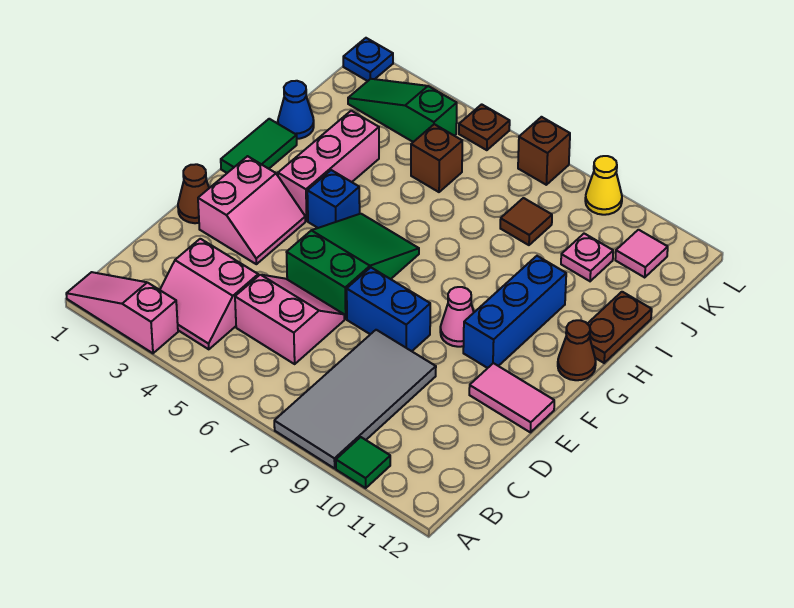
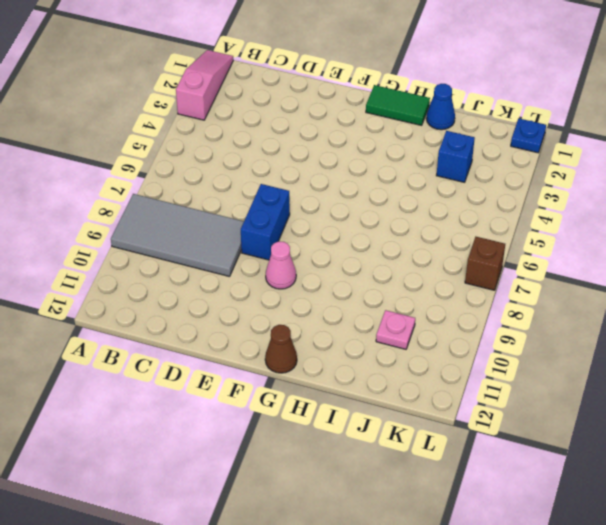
blue 1x1 brick [436,131,475,182] -> blue 1x1 brick moved to [307,170,360,228]
none -> green 1x1 tile [336,437,390,488]
none -> pink 2x2 slope [160,239,258,349]
none -> pink 2x2 slope [235,275,344,364]

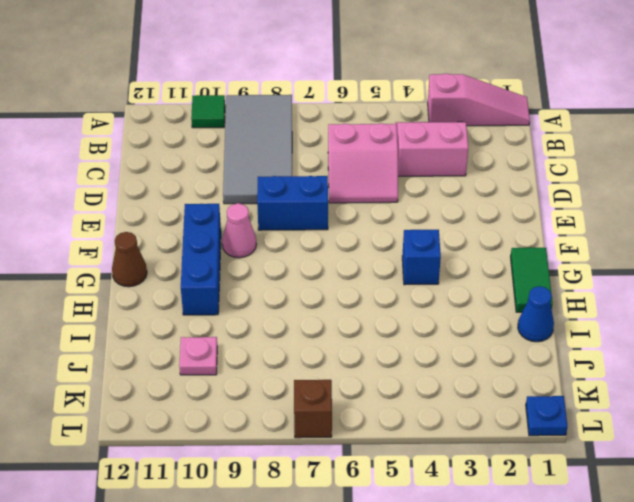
none -> brown 1x1 cone [178,164,209,223]
none -> pink 2x2 slope [198,156,305,264]
none -> green 2x3 slope [287,214,419,319]

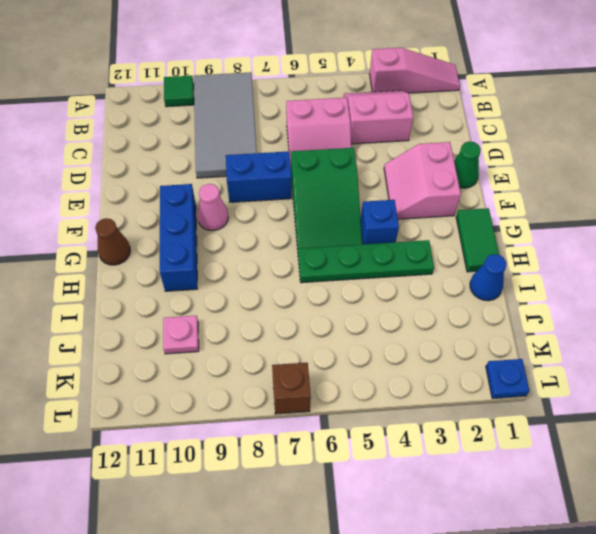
green 1x1 cone [454,141,481,188] -> brown 1x1 cone [178,164,209,223]
green 1x4 plate [298,240,434,283] -> pink 1x3 brick [278,111,379,221]
none -> pink 1x2 tile [469,363,554,432]
none -> brown 1x2 plate [587,292,652,363]
none -> brown 1x1 brick [411,124,462,192]

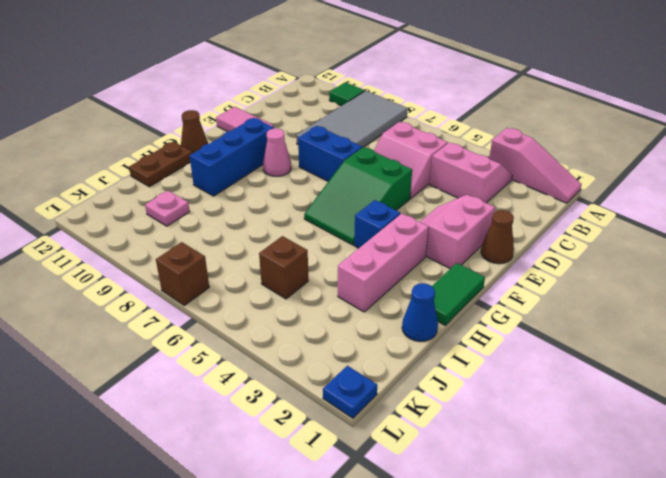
none -> brown 1x1 tile [500,198,552,245]
none -> green 1x3 slope [348,79,457,142]
none -> pink 1x1 tile [615,230,668,277]

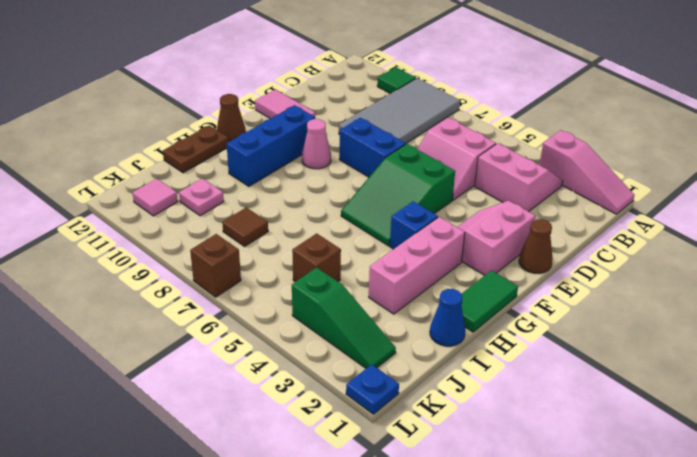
none -> brown 1x1 plate [459,104,510,150]
none -> yellow 1x1 cone [585,156,622,215]

